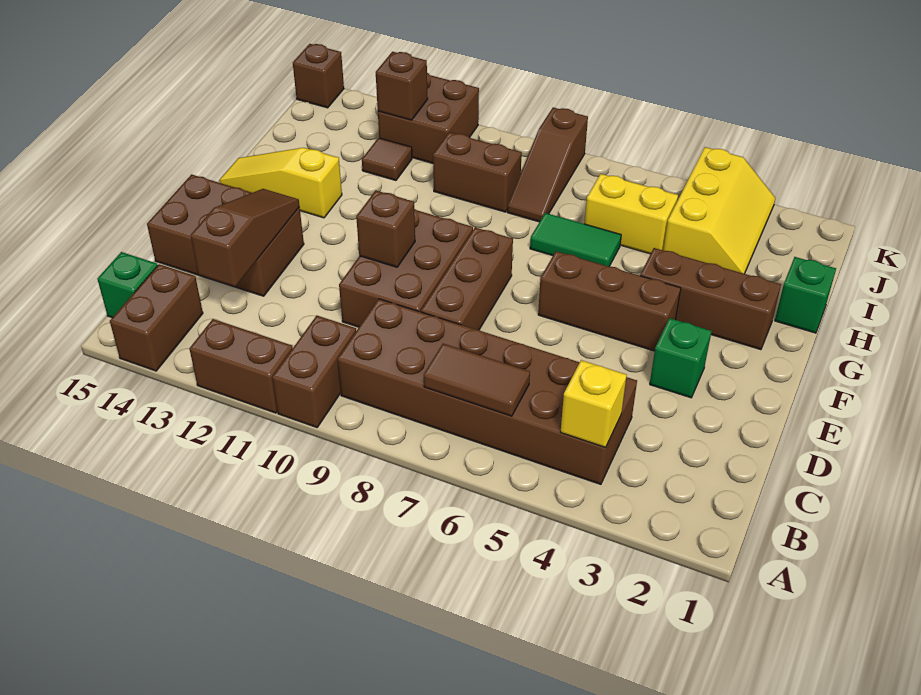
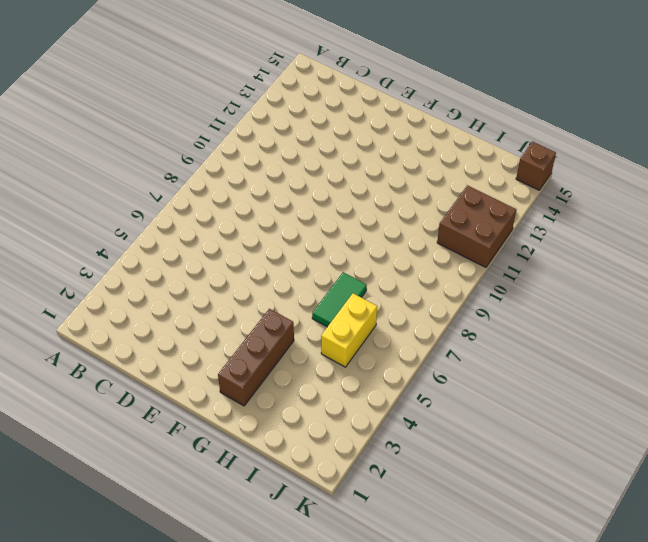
none -> brown 1x2 brick [272,315,356,427]
none -> brown 1x2 brick [189,319,293,413]
none -> brown 1x2 brick [110,264,203,371]

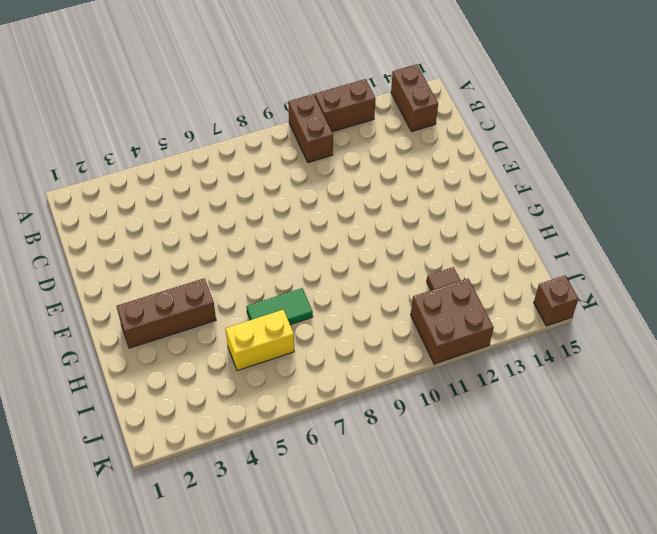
none -> brown 2x6 brick [338,299,637,484]
none -> green 1x1 brick [98,252,158,318]
none -> brown 1x3 brick [421,227,513,330]

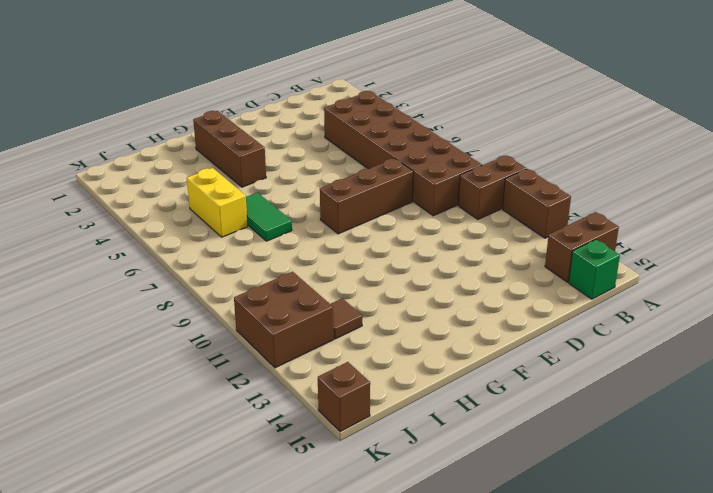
none -> brown 2x3 brick [339,209,473,327]
none -> brown 2x3 brick [147,174,304,296]
none -> green 1x1 brick [650,318,711,398]

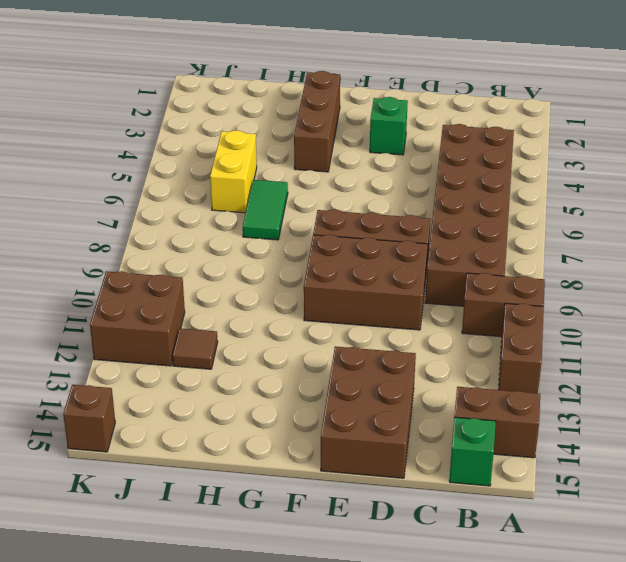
none -> brown 1x3 brick [538,251,681,351]
none -> yellow 1x3 slope [219,148,342,218]
none -> green 1x1 brick [775,257,836,333]

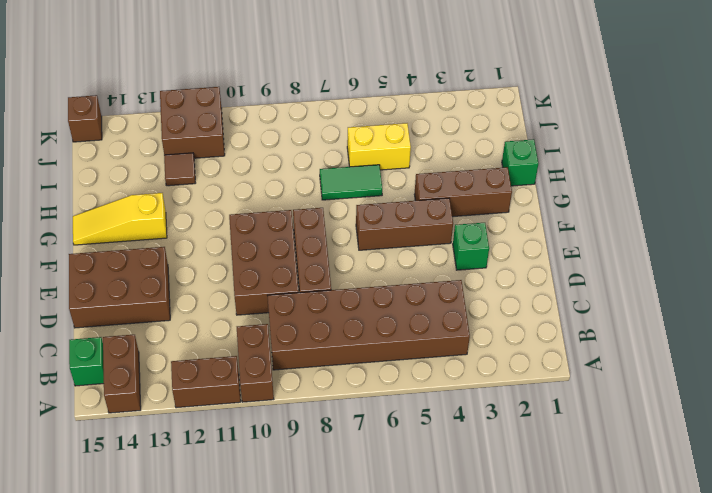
none -> yellow 2x3 slope [663,147,775,274]
none -> brown 1x3 slope [507,107,588,222]
none -> brown 1x2 brick [433,132,522,212]

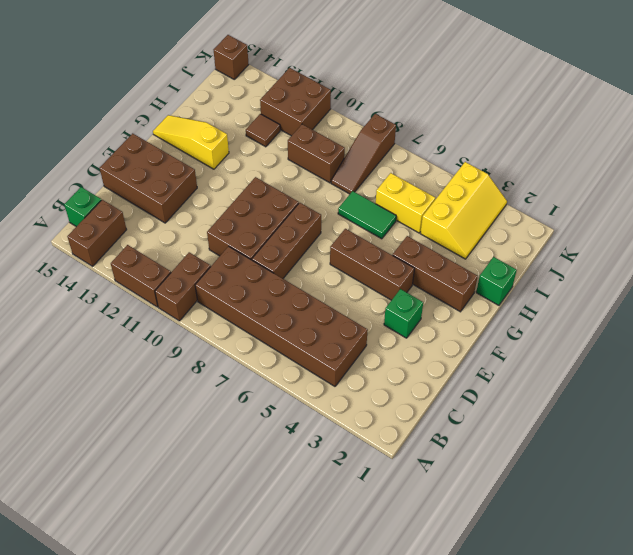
none -> yellow 1x1 brick [561,360,627,447]
none -> brown 1x2 tile [424,344,530,416]
none -> brown 1x3 slope [191,189,300,287]

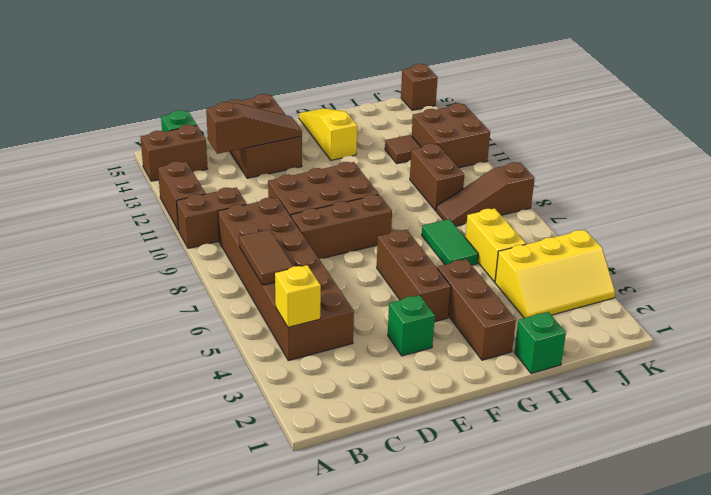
none -> brown 1x1 brick [356,190,415,267]
none -> brown 1x1 brick [376,52,428,120]

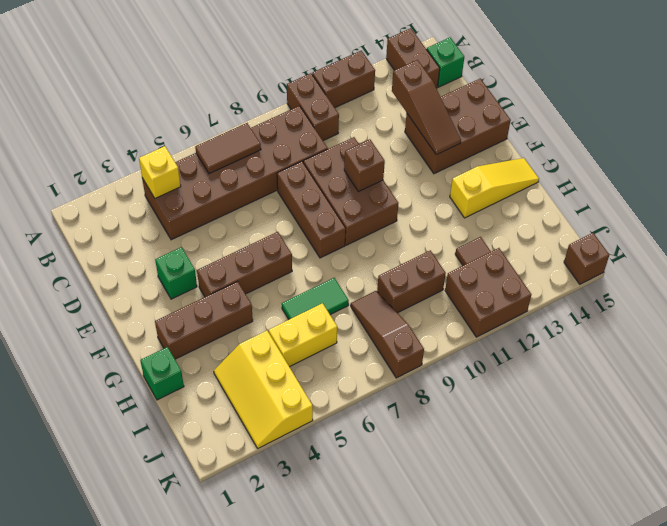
none -> brown 1x1 brick [376,52,428,120]

